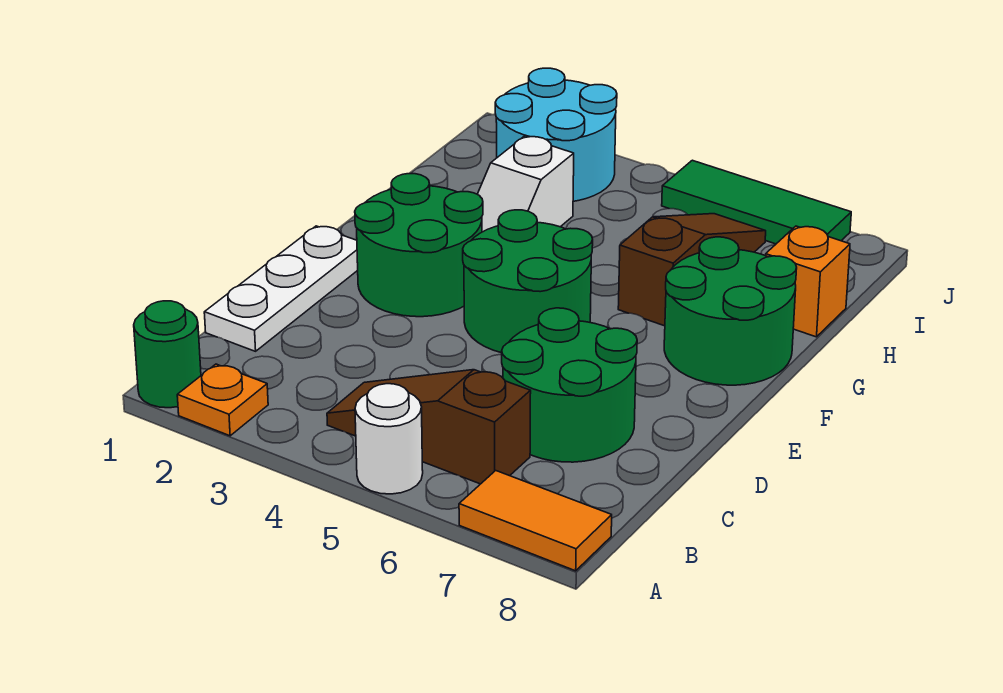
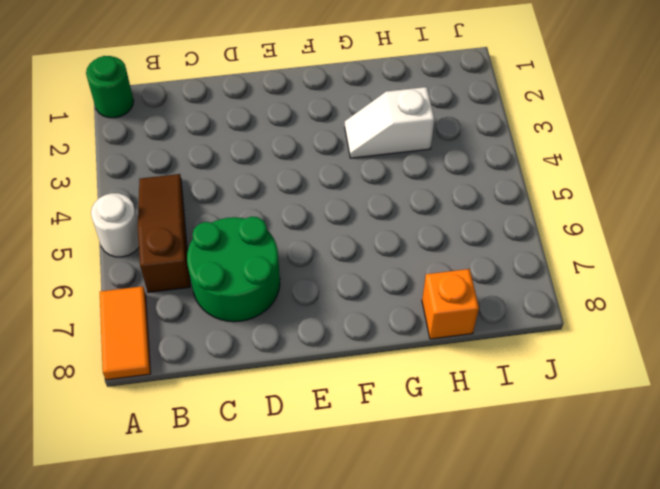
none -> orange 1x1 plate [177,364,268,436]
none -> white 1x3 plate [204,226,358,351]
none -> green 2x2 round brick [355,174,483,317]

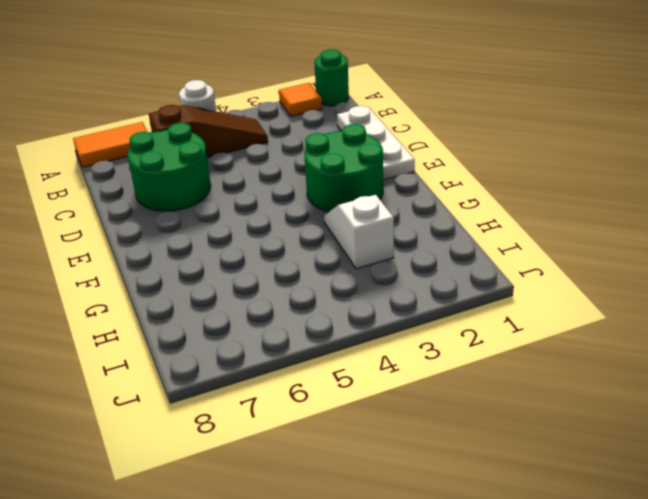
orange 1x1 tile [279,83,322,117] -> orange 1x1 plate [177,364,268,436]
none -> green 2x2 round brick [463,210,593,353]
none -> green 2x2 round brick [664,237,797,385]
none -> brown 1x3 slope [618,214,766,326]

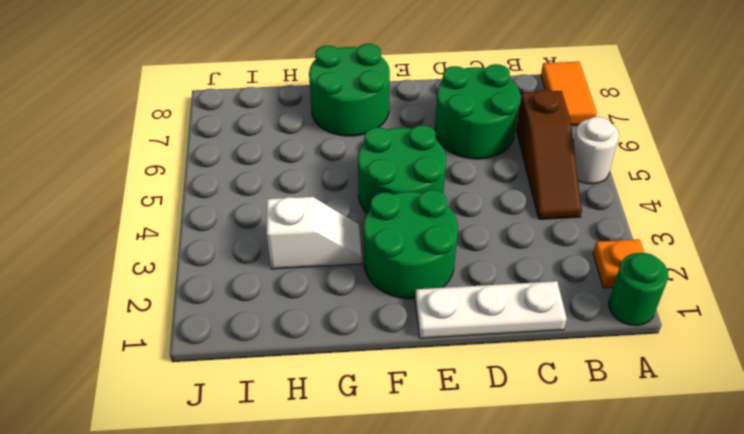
none -> brown 1x3 slope [618,214,766,326]
none -> orange 1x1 brick [766,226,850,337]
none -> cyan 2x2 round brick [495,68,617,201]

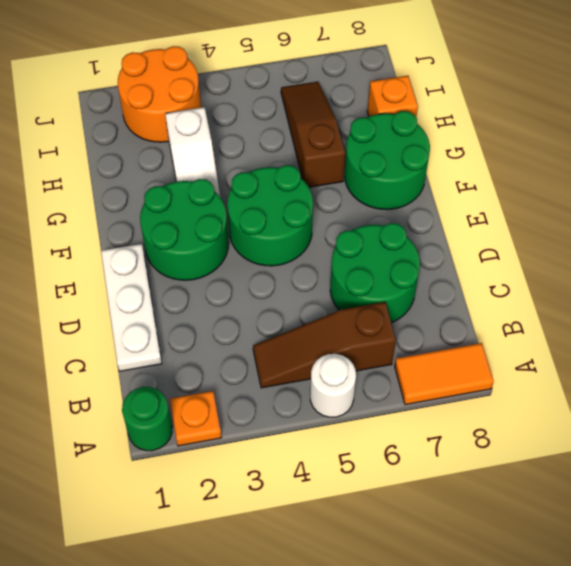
orange 2x2 round brick [118,46,201,142] -> cyan 2x2 round brick [495,68,617,201]
none -> green 1x3 tile [662,160,851,244]

